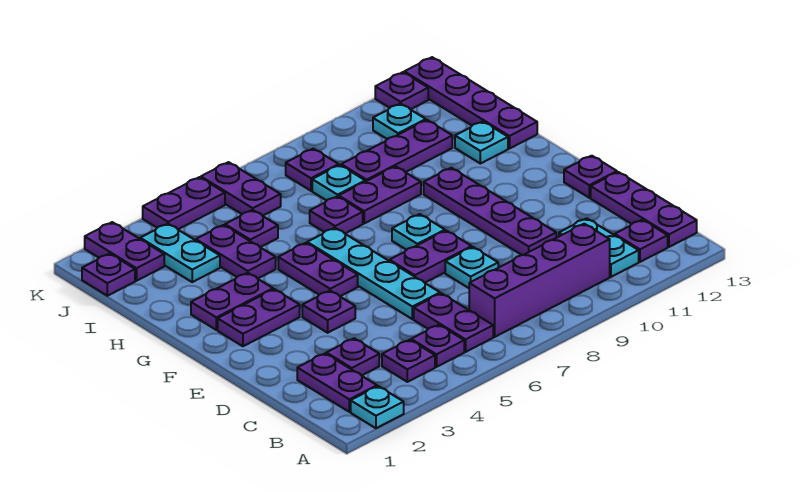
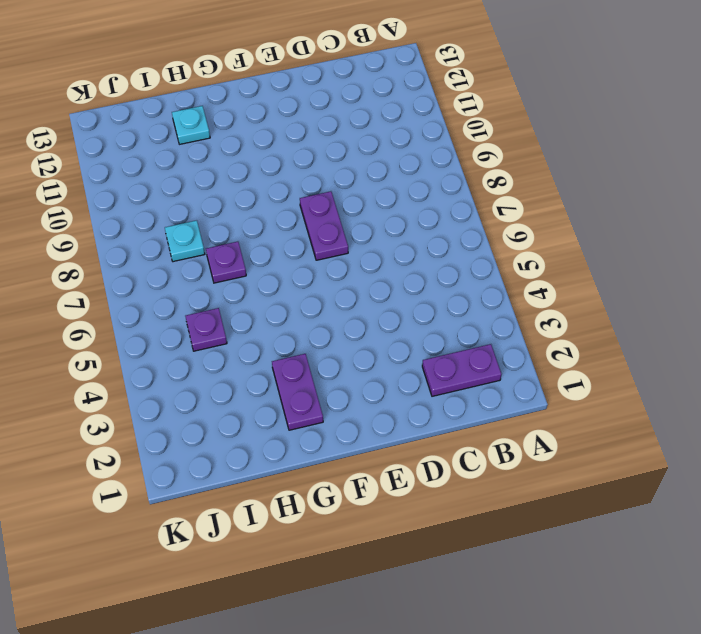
none -> cyan 1x1 plate [351,386,404,428]
none -> purple 1x1 plate [382,340,435,382]
none -> purple 1x1 plate [411,325,464,367]
none -> purple 1x2 plate [414,293,493,352]

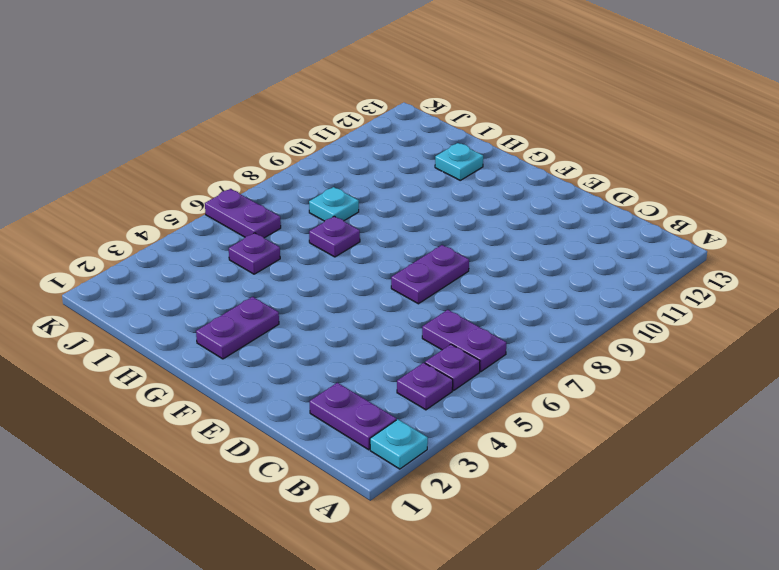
none -> purple 1x4 brick [469,224,610,337]
none -> cyan 1x2 plate [559,218,639,277]
none -> purple 1x1 plate [615,220,668,262]
none -> purple 1x3 plate [591,172,697,247]

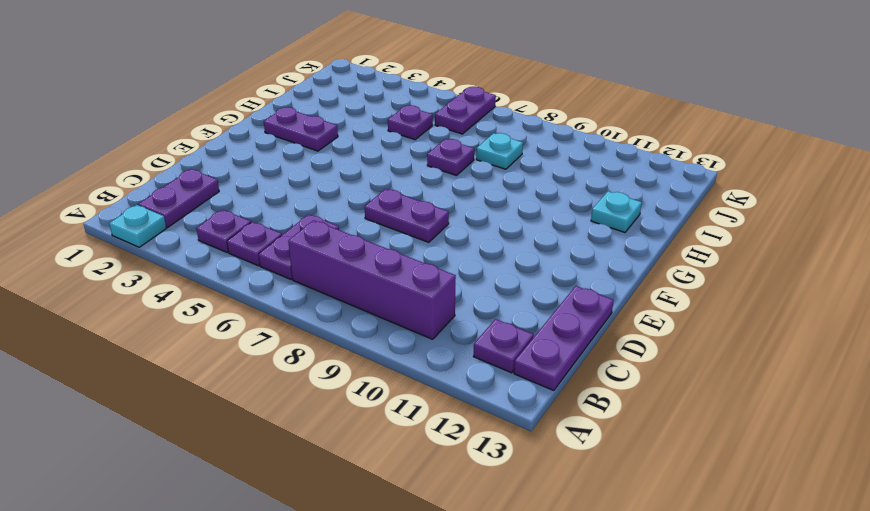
none -> cyan 1x2 plate [559,218,639,277]
none -> purple 1x1 plate [326,338,379,376]
none -> cyan 1x4 plate [307,228,440,319]
none -> cyan 1x1 plate [445,247,498,288]

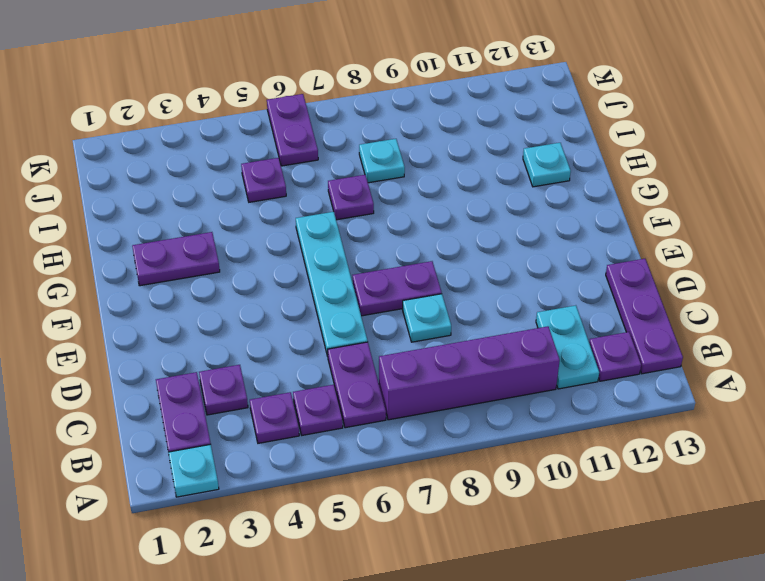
none -> purple 1x4 plate [424,168,556,255]
none -> purple 1x1 plate [302,291,355,333]
none -> purple 1x1 plate [564,156,617,198]
none -> purple 1x2 plate [218,289,300,346]

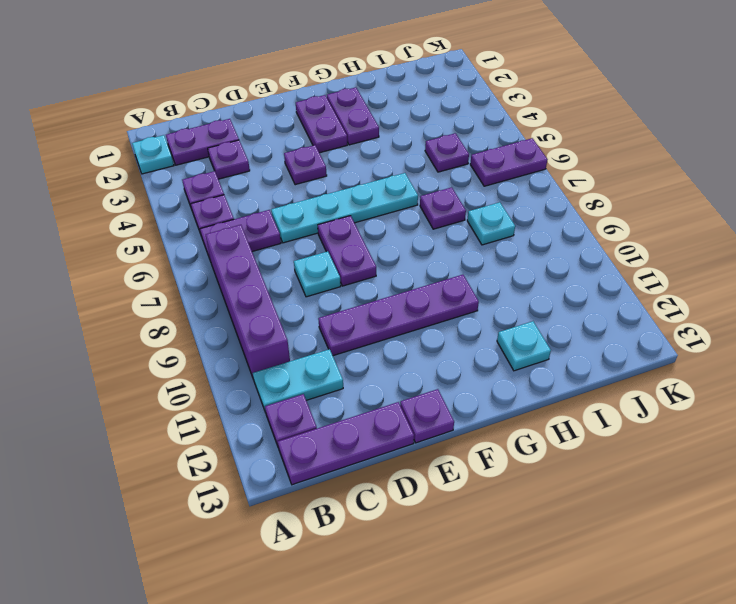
none -> purple 1x2 plate [278,243,358,296]
none -> cyan 1x1 plate [392,214,445,250]
none -> purple 1x2 plate [196,225,276,279]
none -> purple 1x2 plate [339,166,421,223]

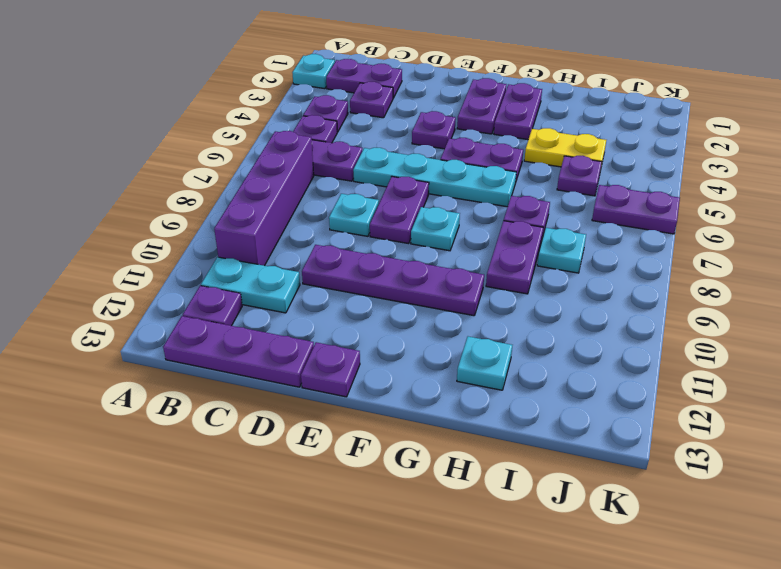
yellow 1x2 plate [524,128,606,167] -> purple 1x2 plate [196,225,276,279]
none -> purple 1x4 plate [404,57,537,149]
none -> cyan 1x2 plate [140,224,220,282]
none -> purple 1x3 plate [341,120,452,182]
none -> purple 1x1 plate [82,254,135,296]

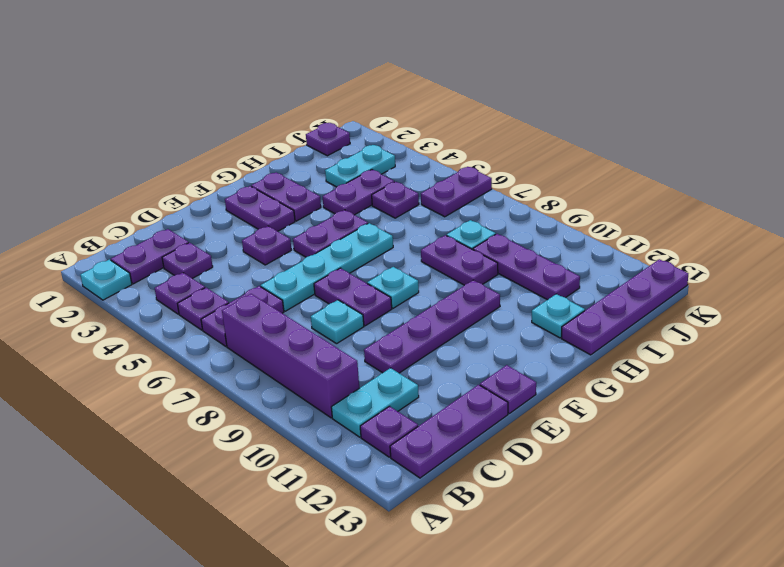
none -> purple 1x1 plate [310,196,363,233]
none -> purple 1x2 plate [85,222,164,281]
none -> purple 1x1 plate [286,149,339,191]
none -> cyan 1x1 plate [373,103,426,139]

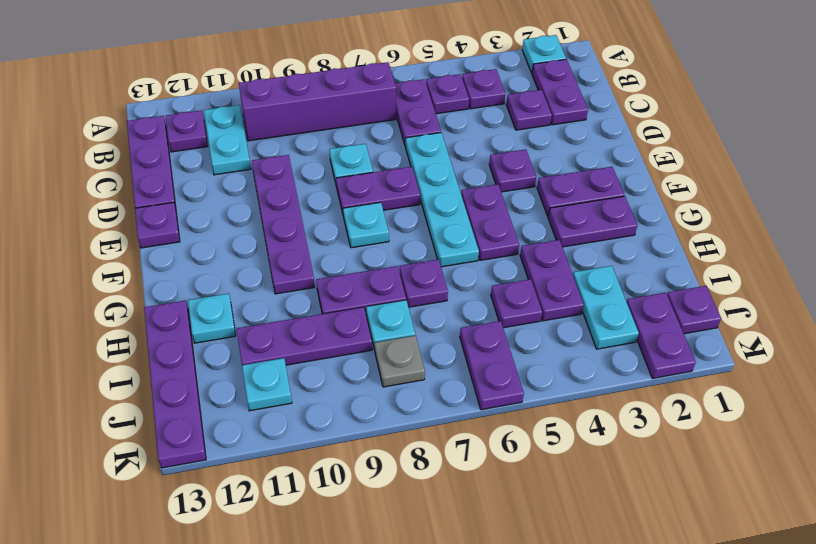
grey 1x1 plate [375,336,425,387] -> purple 1x1 plate [286,149,339,191]
none -> purple 1x2 plate [143,177,225,229]
none -> purple 1x1 plate [375,72,428,109]

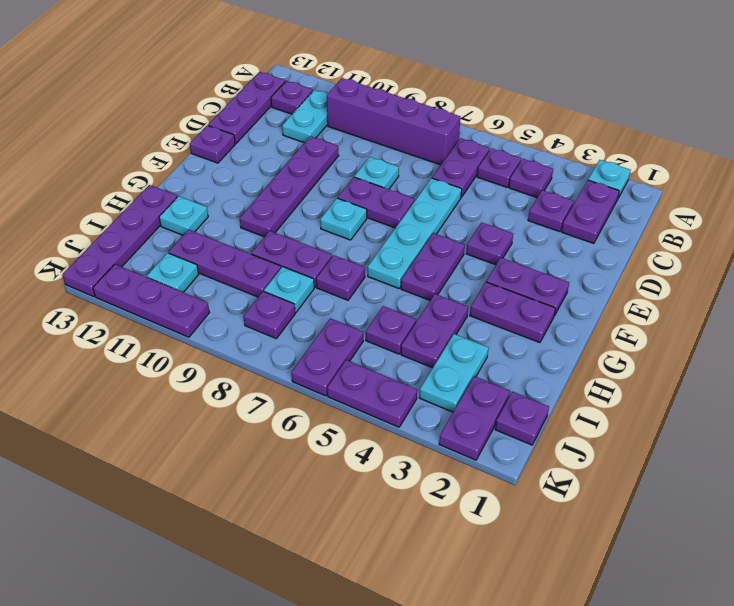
purple 1x3 plate [93,264,209,337] -> purple 1x1 plate [375,72,428,109]

